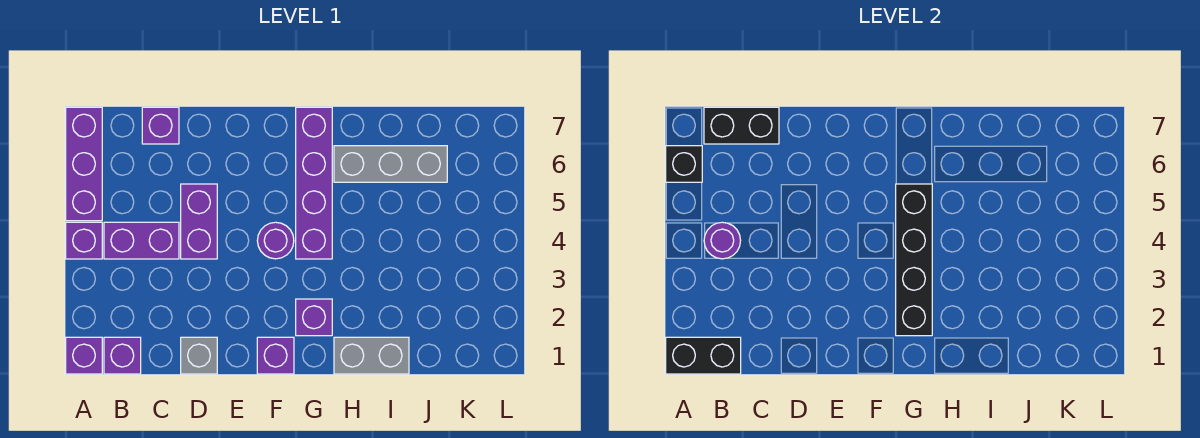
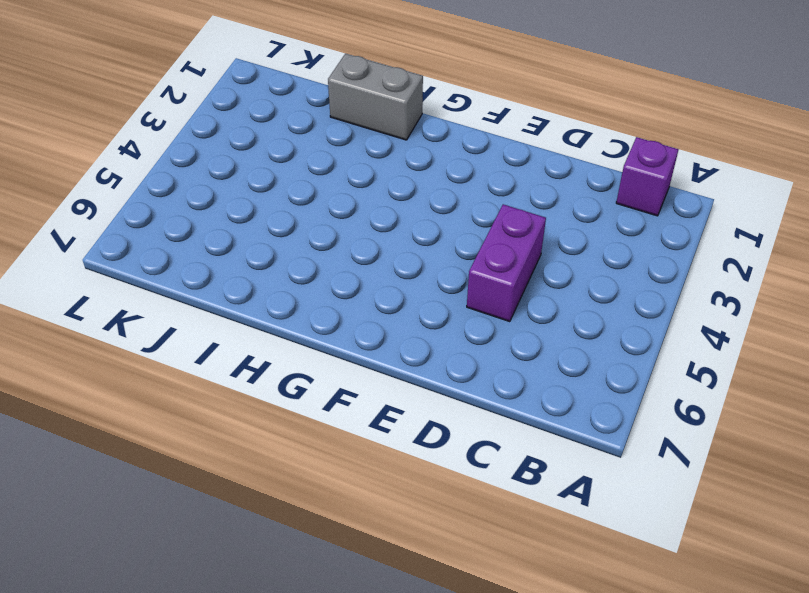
none -> purple 1x1 brick [66,337,102,374]
none -> purple 1x1 brick [66,222,102,259]
none -> purple 1x3 brick [66,107,102,221]

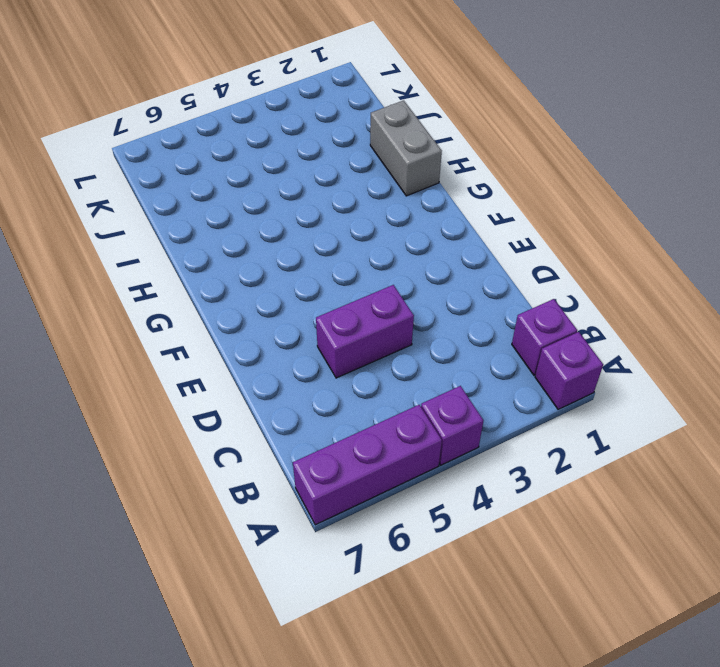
none -> purple 1x2 brick [104,222,179,259]
none -> purple 1x1 brick [142,107,179,144]
none -> grey 1x1 brick [181,337,217,374]

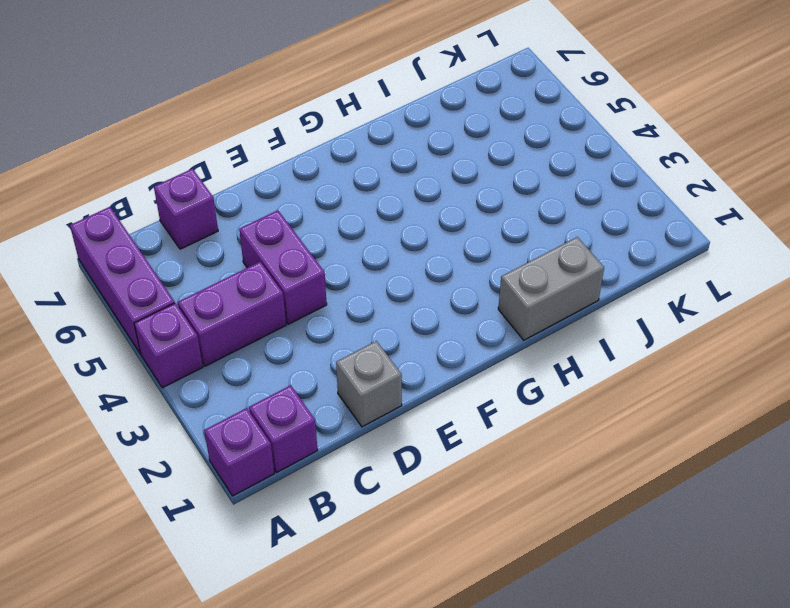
none -> purple 1x1 brick [257,337,294,374]
none -> purple 1x1 round brick [257,222,294,259]
none -> purple 1x1 brick [296,299,332,336]

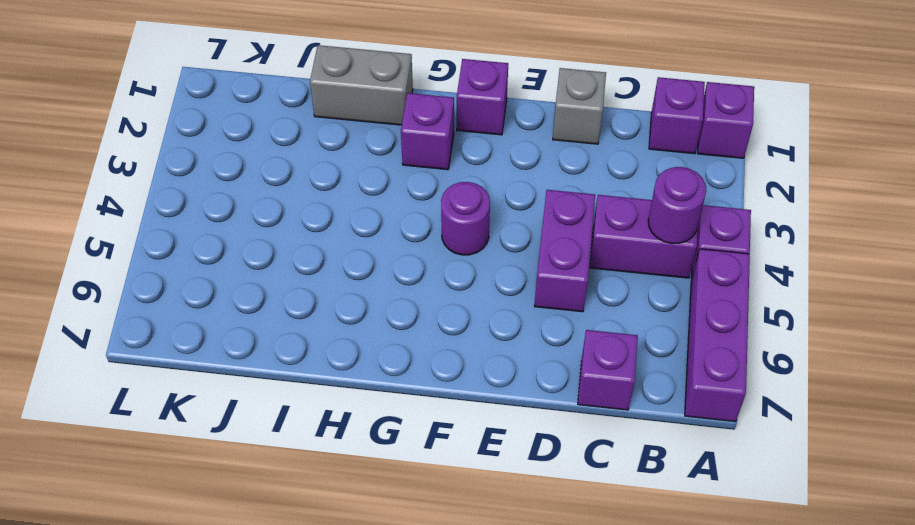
none -> purple 1x4 brick [296,107,332,259]
none -> grey 1x3 brick [334,146,447,182]
none -> black 1x2 brick [666,337,741,374]

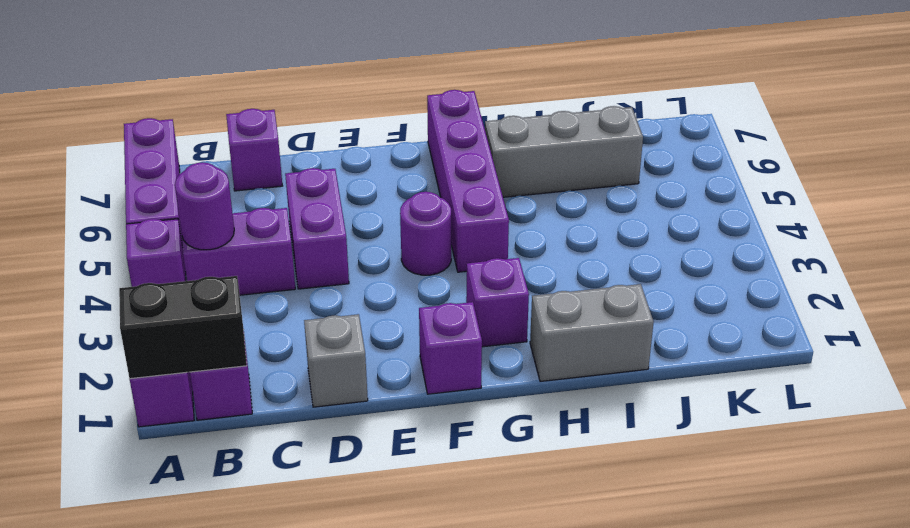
none -> black 1x1 brick [666,146,702,182]
none -> black 1x2 brick [704,107,779,144]
none -> black 1x4 brick [896,184,932,336]

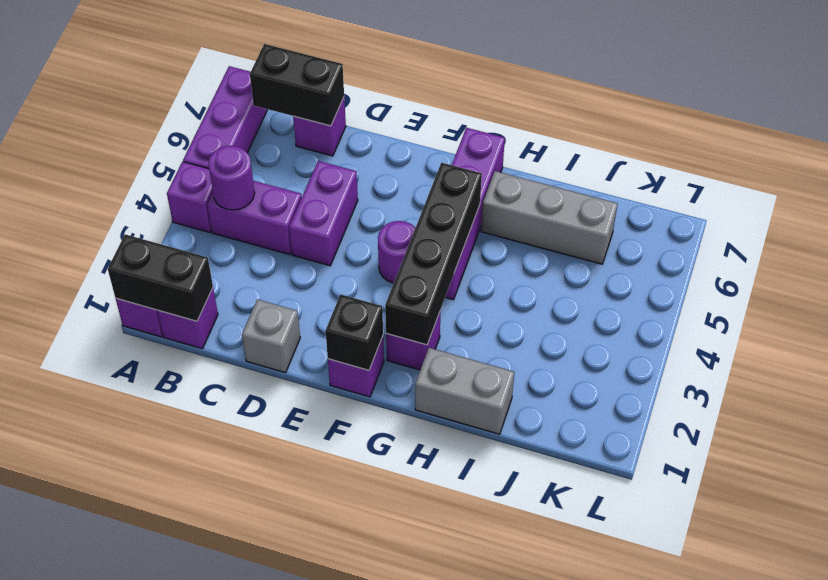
black 1x1 brick [325,294,383,370] -> black 1x1 brick moved to [666,146,702,182]

